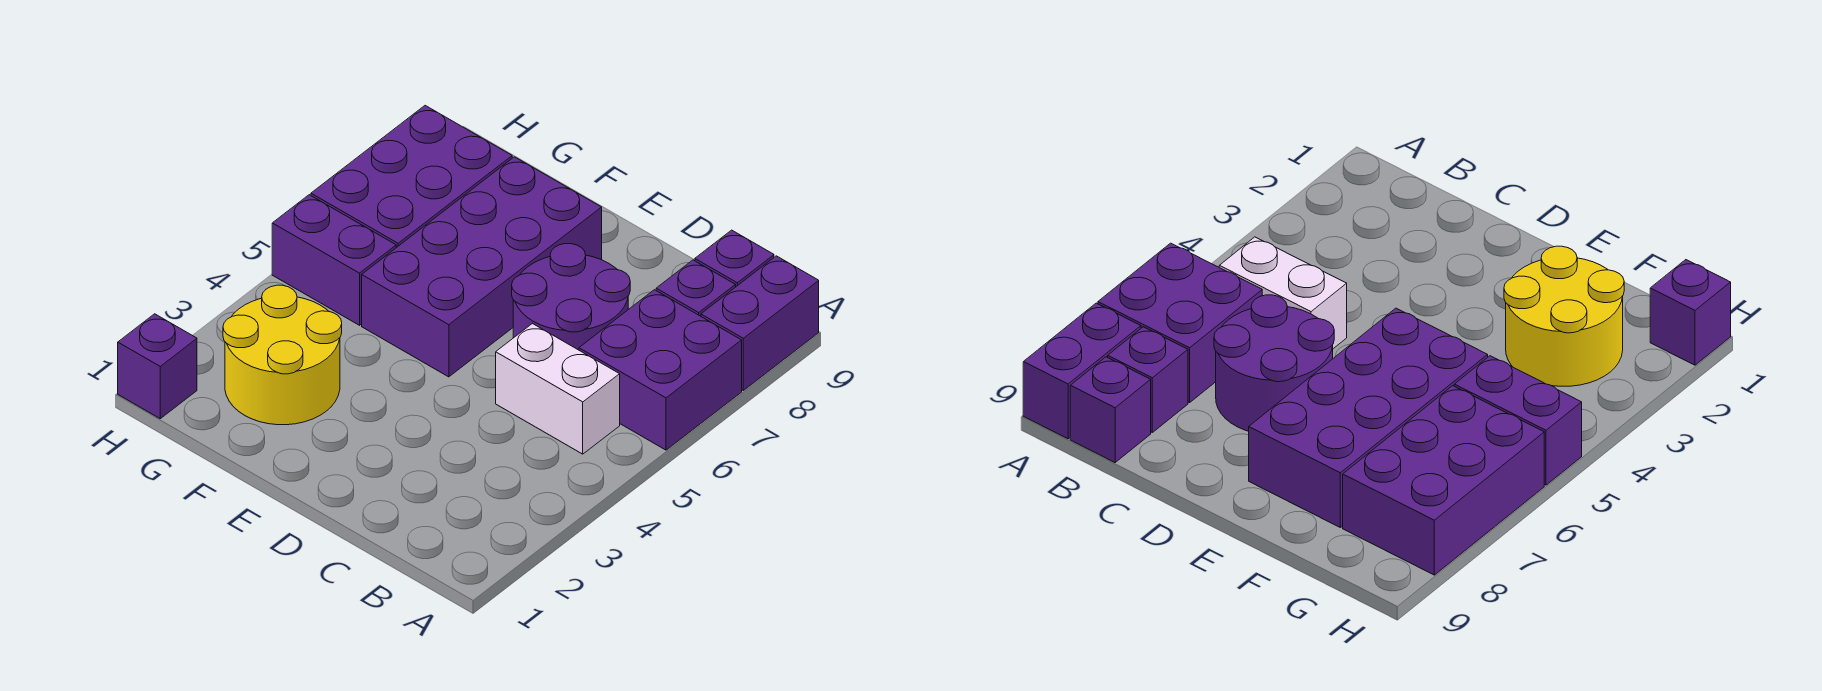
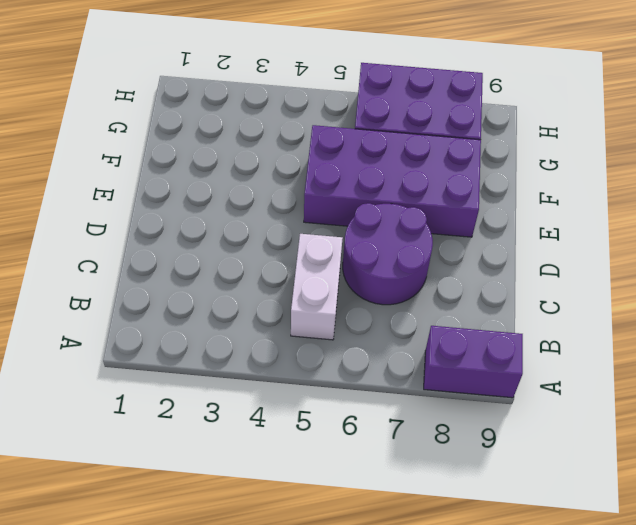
none -> purple 2x2 brick [579,290,742,450]
none -> purple 1x1 brick [656,260,736,316]

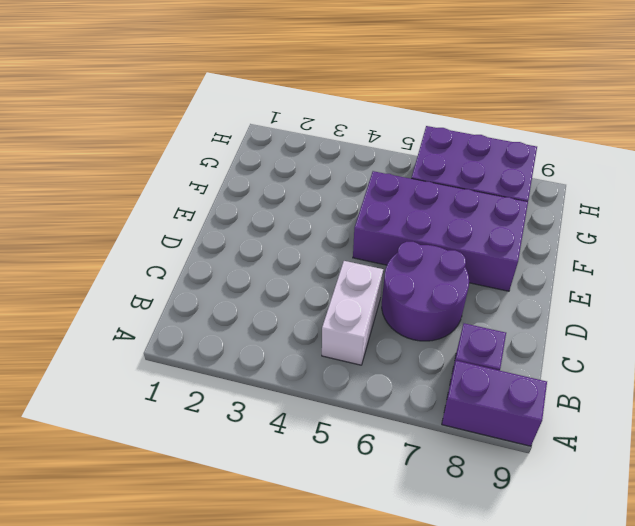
none -> purple 2x2 brick [579,290,742,450]
none -> purple 1x1 brick [695,230,774,286]

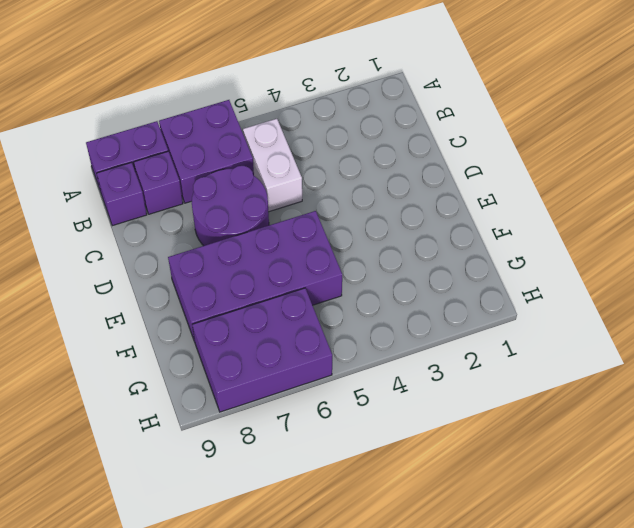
none -> yellow 2x2 round brick [223,285,342,425]
none -> purple 1x2 brick [272,195,396,325]

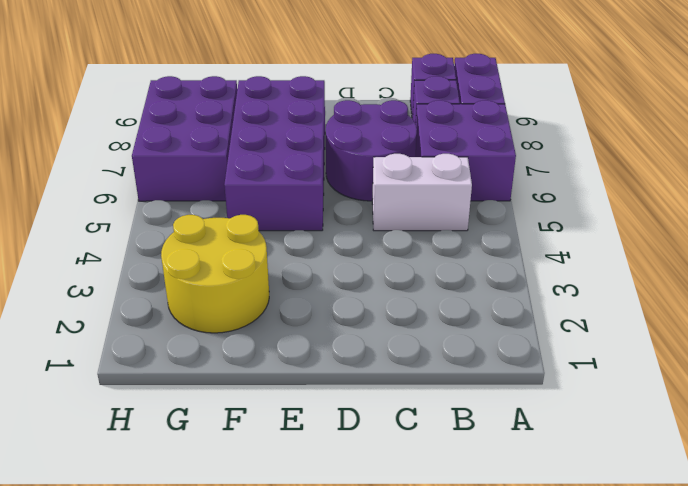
none -> purple 1x2 brick [272,195,396,325]
none -> purple 1x1 brick [118,314,197,419]

